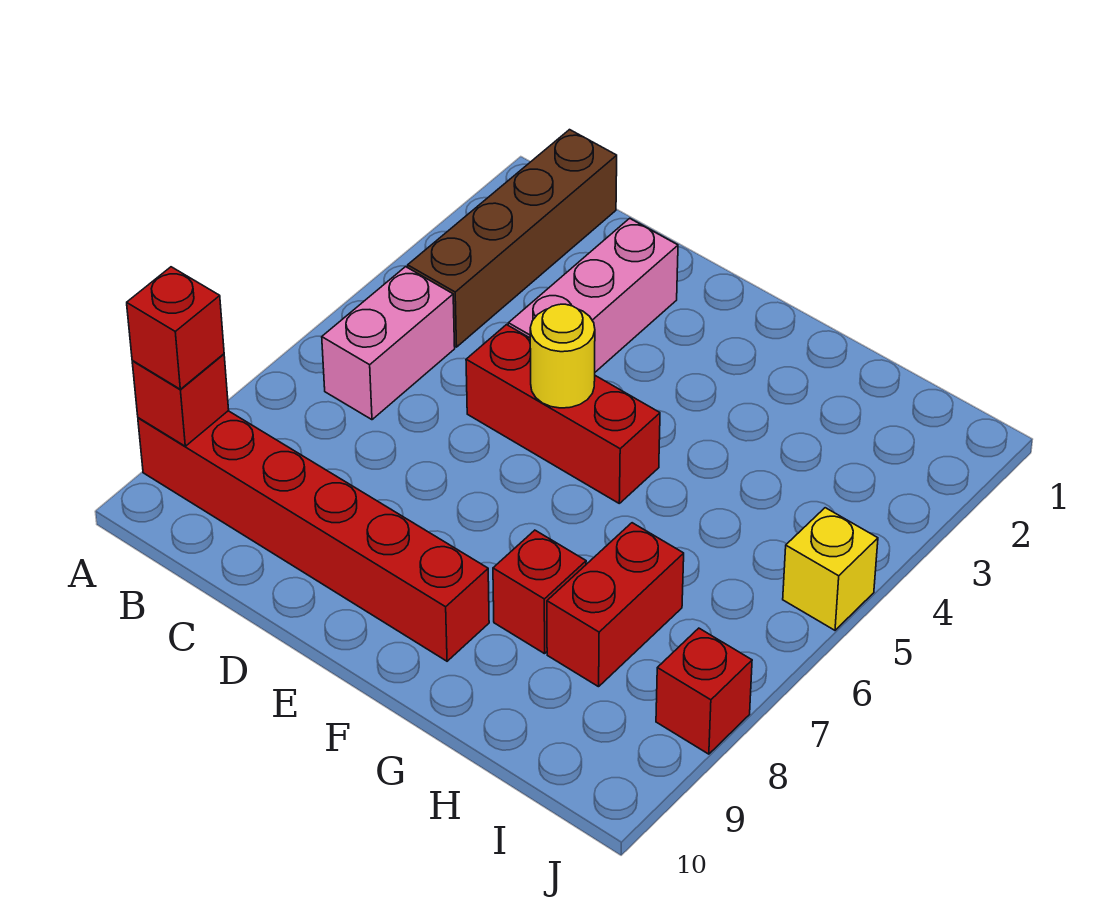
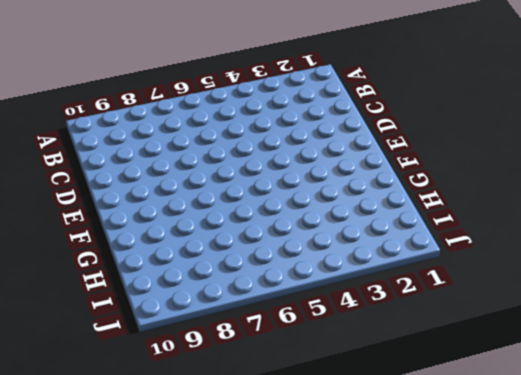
none -> red 1x6 brick [138,411,489,661]
none -> brown 1x4 brick [408,130,617,347]
none -> pink 1x2 brick [322,267,455,420]

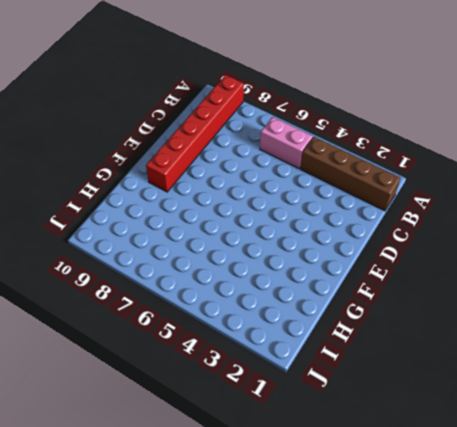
none -> pink 1x3 brick [508,218,678,372]
none -> red 1x3 brick [466,325,660,503]
none -> red 1x1 brick [493,530,586,654]

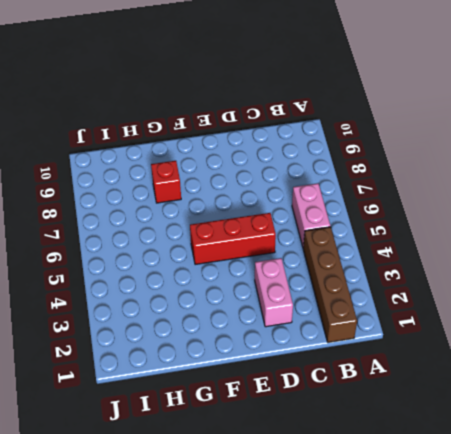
pink 1x2 brick [255,258,293,327] -> pink 1x3 brick [508,218,678,372]
none -> red 1x6 brick [138,411,489,661]
none -> red 1x2 brick [547,523,684,687]
none -> yellow 1x1 brick [783,508,878,630]

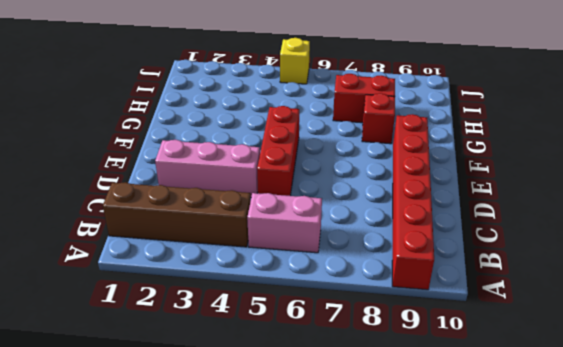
none -> red 1x1 brick [656,628,752,754]
none -> red 1x1 brick [132,354,229,446]
none -> yellow 1x1 round brick [530,304,595,408]

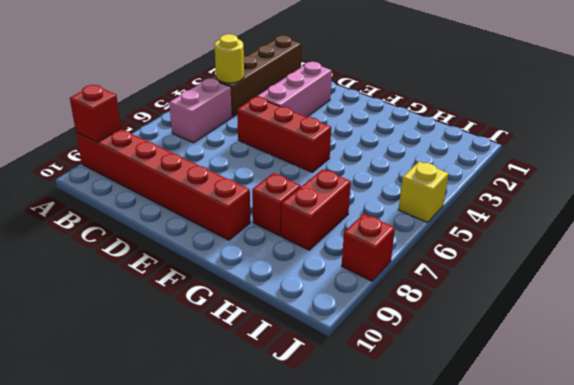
yellow 1x1 round brick [214,34,244,83] -> yellow 1x1 round brick moved to [530,304,595,408]
none -> red 1x1 brick [127,267,224,389]

